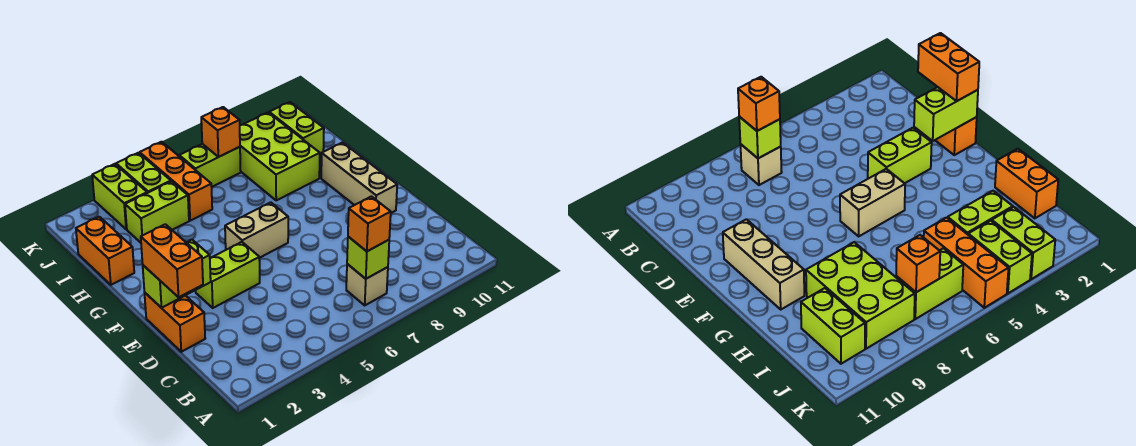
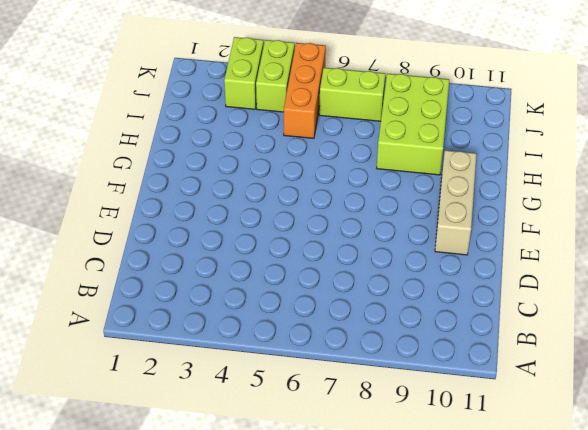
none -> tan 1x1 brick [346,264,388,305]
none -> orange 1x2 brick [145,293,205,352]
none -> lime 1x2 brick [196,242,260,308]

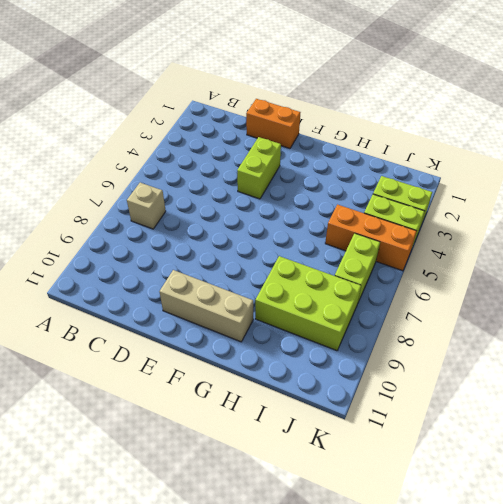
none -> tan 1x2 brick [225,202,288,258]
none -> orange 1x2 brick [76,217,134,285]
none -> lime 1x2 brick [125,181,189,243]

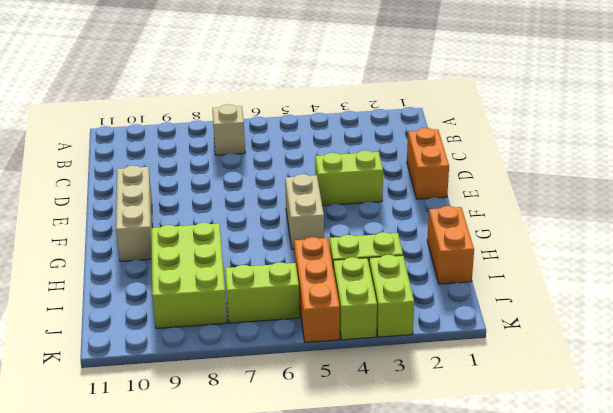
tan 1x2 brick [285,174,324,250] -> tan 1x2 brick turned to [225,202,288,258]
none -> lime 1x2 brick [269,102,324,155]
none -> lime 1x1 brick [347,237,389,279]
none -> lime 1x2 brick [143,240,211,308]

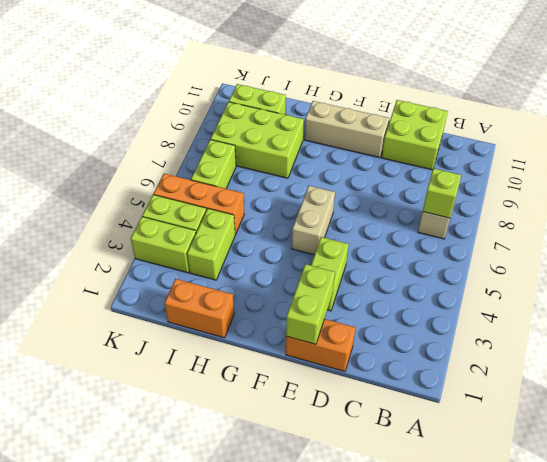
lime 2x2 brick [382,100,448,170] -> none
none -> orange 1x1 brick [201,107,240,157]
none -> orange 1x1 brick [348,196,391,251]
none -> orange 1x2 brick [141,224,203,297]

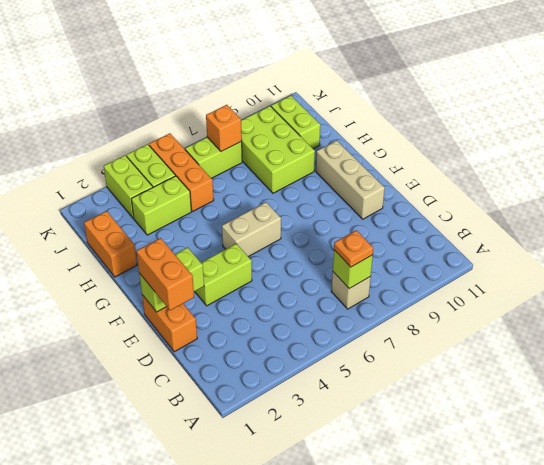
orange 1x1 plate [334,230,373,267] -> orange 1x1 brick [348,196,391,251]

